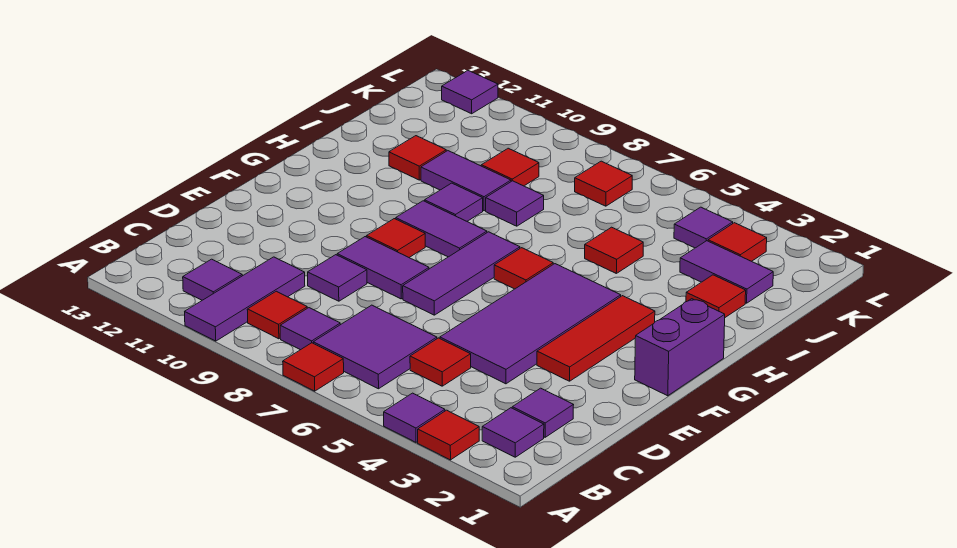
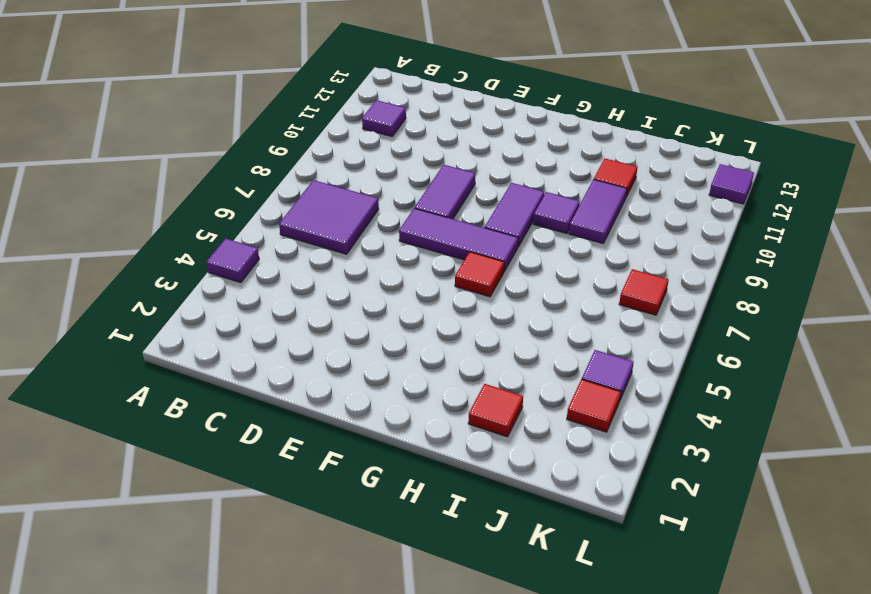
none -> red 1x1 tile [418,410,479,460]
none -> red 1x1 tile [283,343,344,391]
none -> purple 1x3 tile [185,257,305,341]
none -> purple 1x1 tile [482,408,544,457]

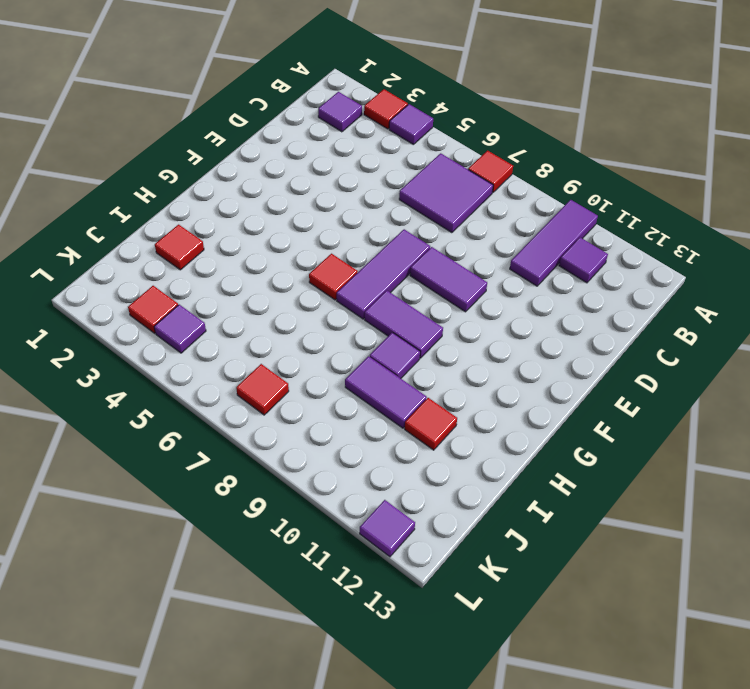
none -> purple 1x1 tile [280,308,340,350]
none -> red 1x1 tile [247,291,307,339]
none -> purple 1x1 tile [512,388,573,437]
none -> red 1x1 tile [410,338,471,386]

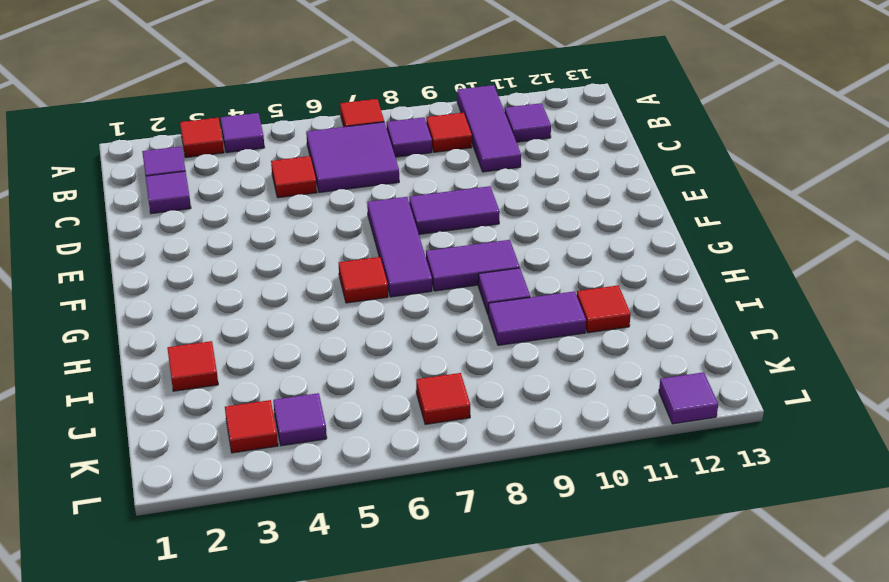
none -> purple 2x4 tile [440,264,621,384]
none -> purple 1x1 tile [308,255,367,301]
none -> red 1x3 tile [537,296,655,381]
none -> purple 1x2 brick [635,299,725,396]

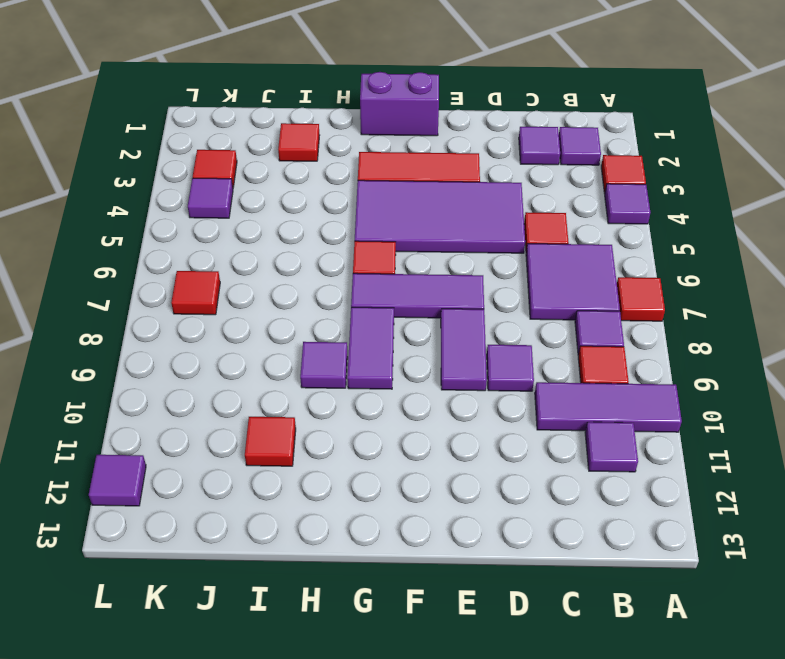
none -> red 1x1 tile [367,219,425,257]
none -> red 1x1 tile [585,227,643,273]
none -> purple 1x1 tile [486,181,544,226]
none -> purple 1x2 tile [421,151,511,211]

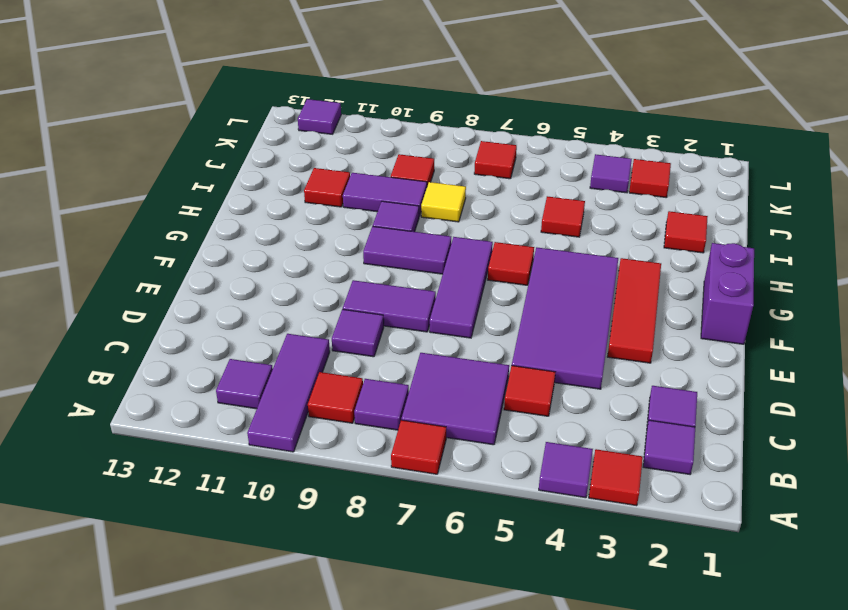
yellow 1x1 tile [421,182,466,222] -> purple 1x1 tile [486,181,544,226]
none -> red 1x1 tile [367,219,425,257]
none -> purple 1x2 tile [680,241,773,303]

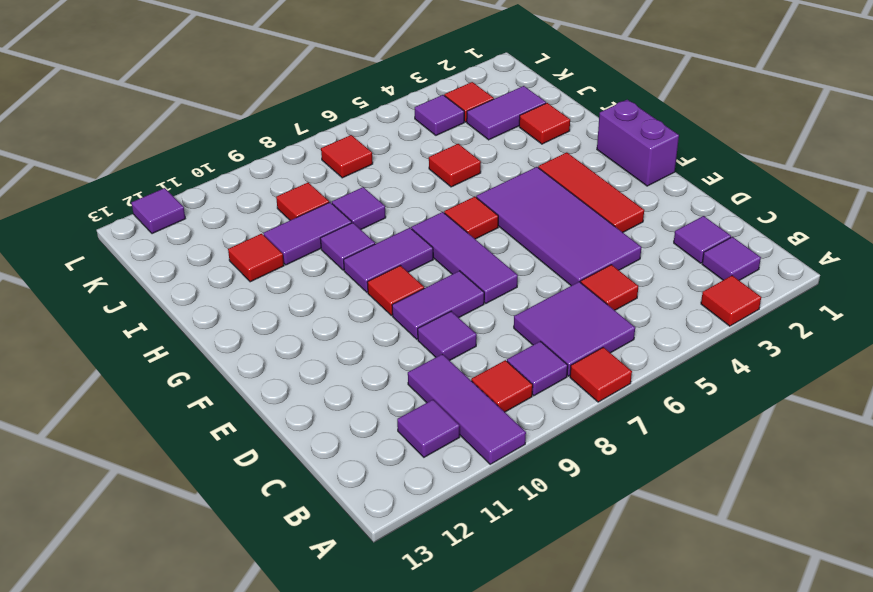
none -> purple 1x1 tile [384,393,445,442]

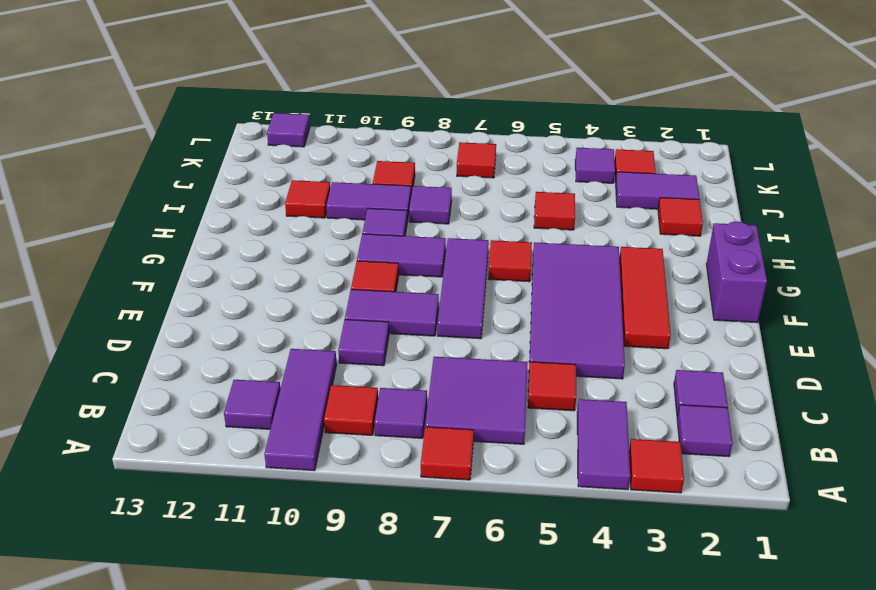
purple 1x2 tile [577,399,630,490] -> purple 1x1 tile [384,393,445,442]

